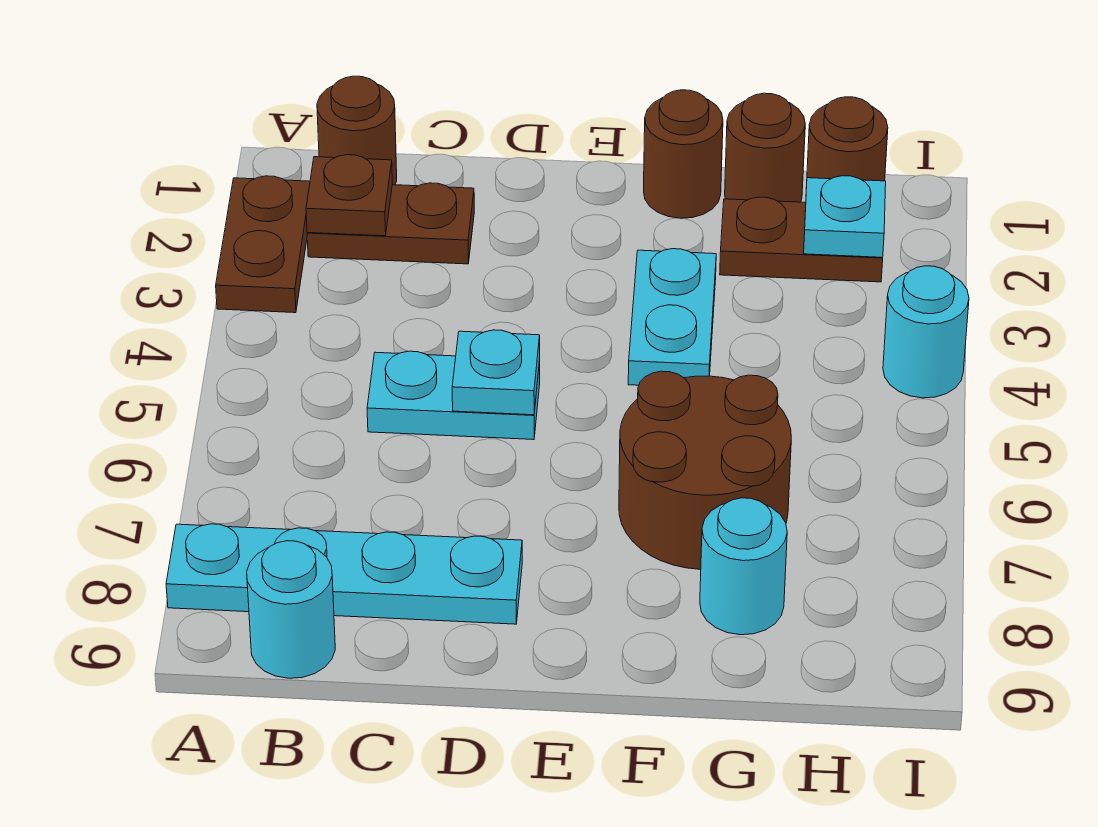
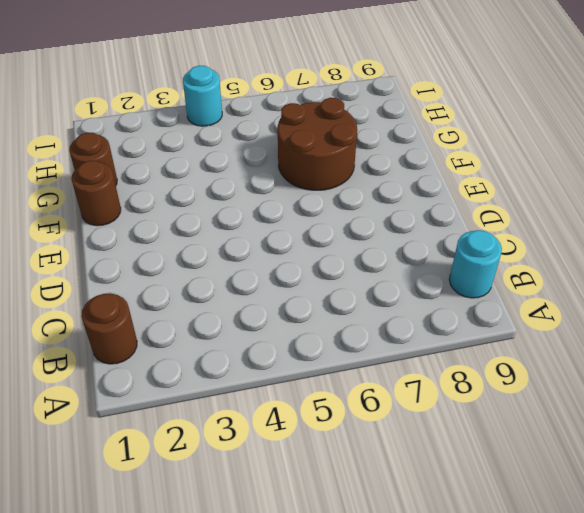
none -> brown 1x2 plate [216,176,310,313]
none -> cyan 1x4 plate [166,524,522,624]
none -> brown 1x2 plate [307,183,474,264]

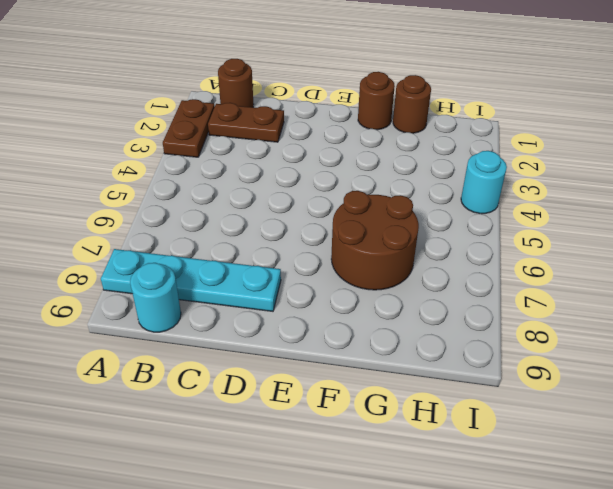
none -> cyan 1x2 plate [367,351,540,440]
none -> cyan 1x2 plate [628,249,716,385]
none -> brown 1x2 plate [720,197,883,282]

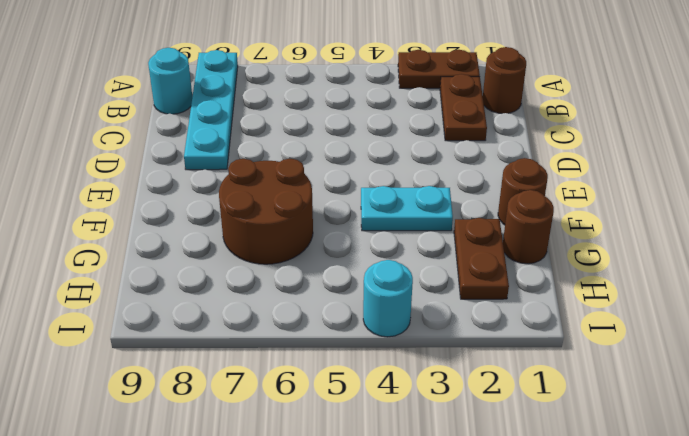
none -> cyan 1x2 plate [367,351,540,440]
none -> cyan 1x1 round brick [700,498,787,635]
none -> brown 1x1 round brick [806,97,888,188]

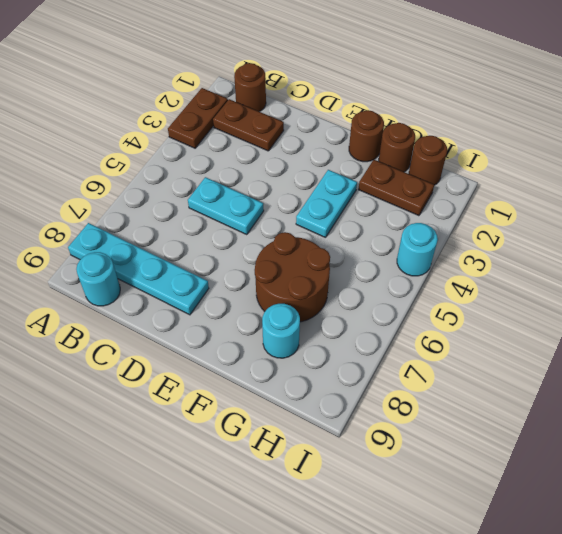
none -> brown 1x1 plate [306,155,392,236]
none -> cyan 1x1 plate [452,330,540,415]
none -> cyan 1x1 plate [804,176,886,257]

